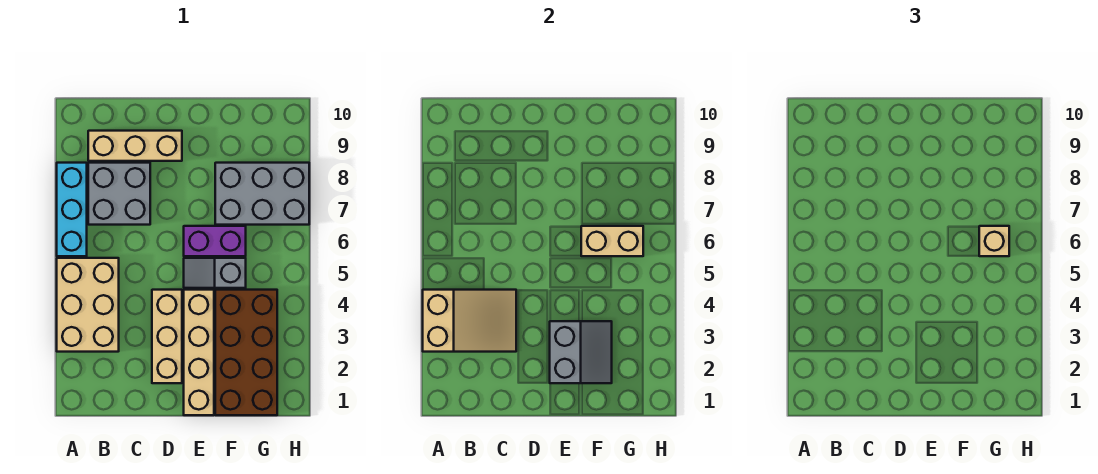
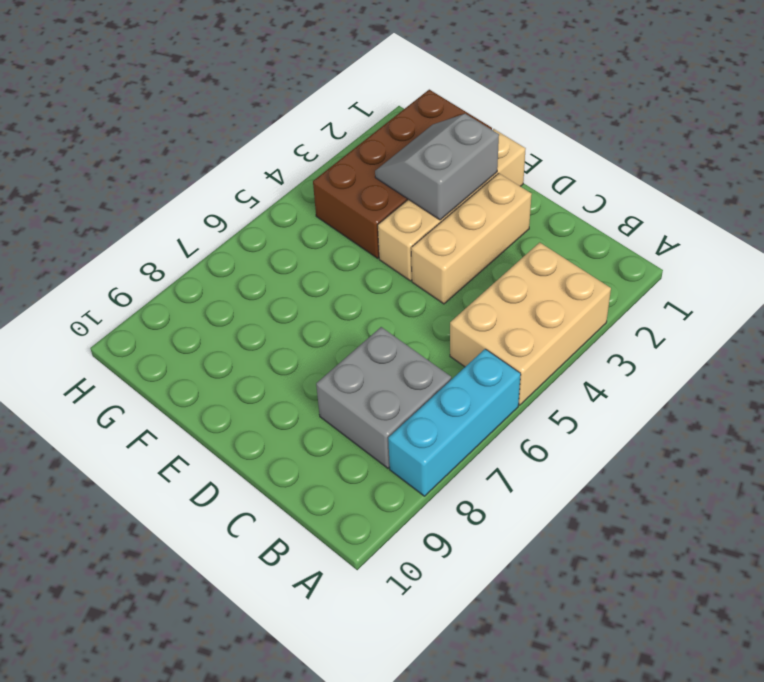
none -> tan 1x3 brick [88,131,182,161]
none -> grey 1x2 slope [184,258,246,288]
none -> purple 1x2 brick [184,226,246,256]

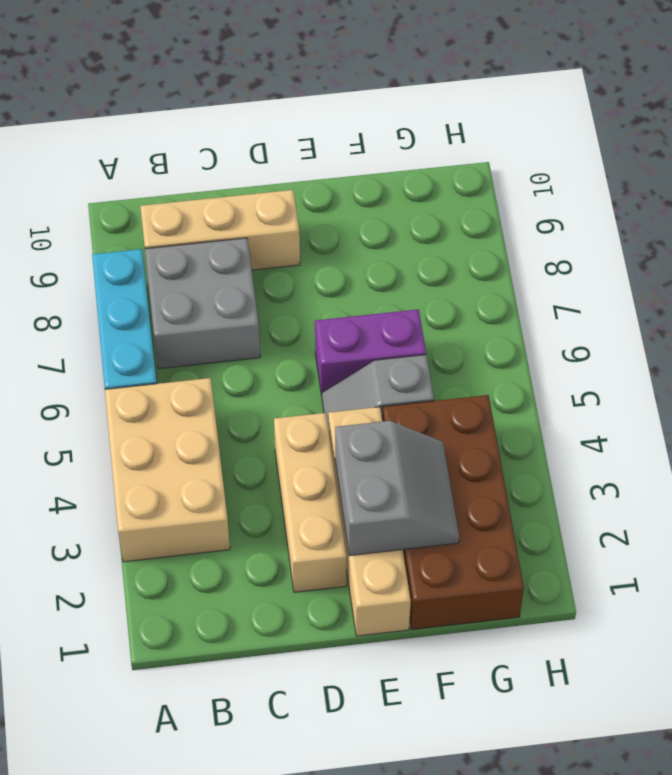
none -> grey 2x3 brick [215,163,309,225]
none -> tan 2x3 slope [423,290,516,352]
none -> tan 1x2 brick [581,226,643,256]

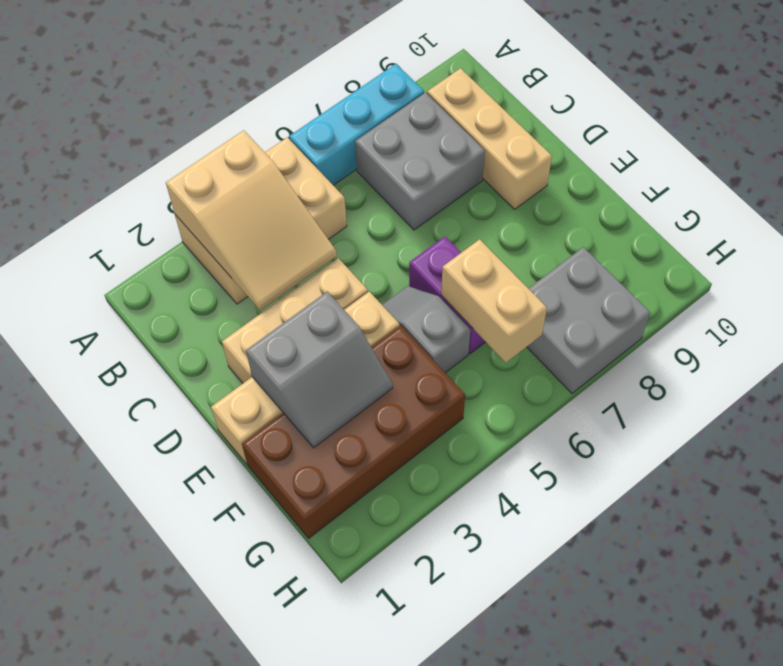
grey 2x2 brick [527,247,650,393] -> grey 2x3 brick [215,163,309,225]
none -> tan 1x1 brick [979,226,1009,256]

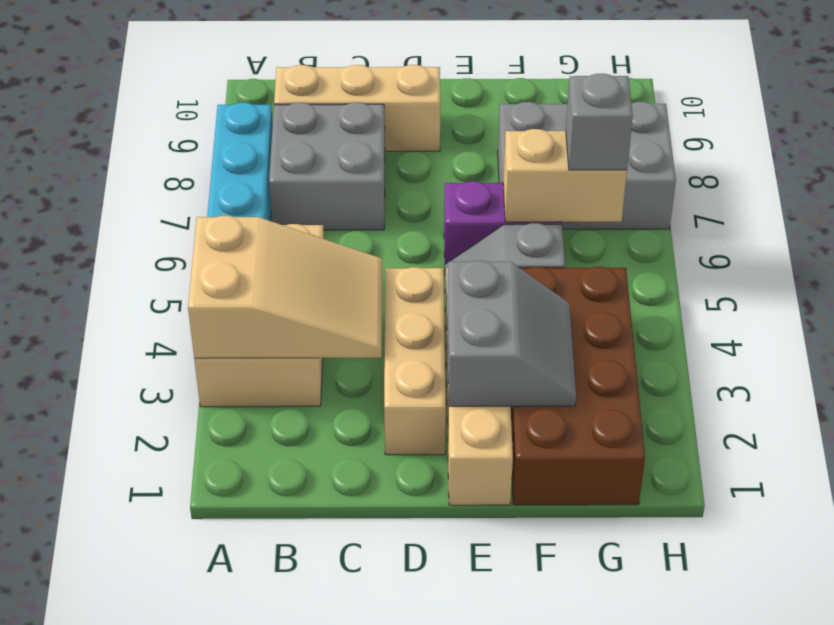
grey 1x1 brick [566,74,633,170] -> tan 1x1 brick [979,226,1009,256]

